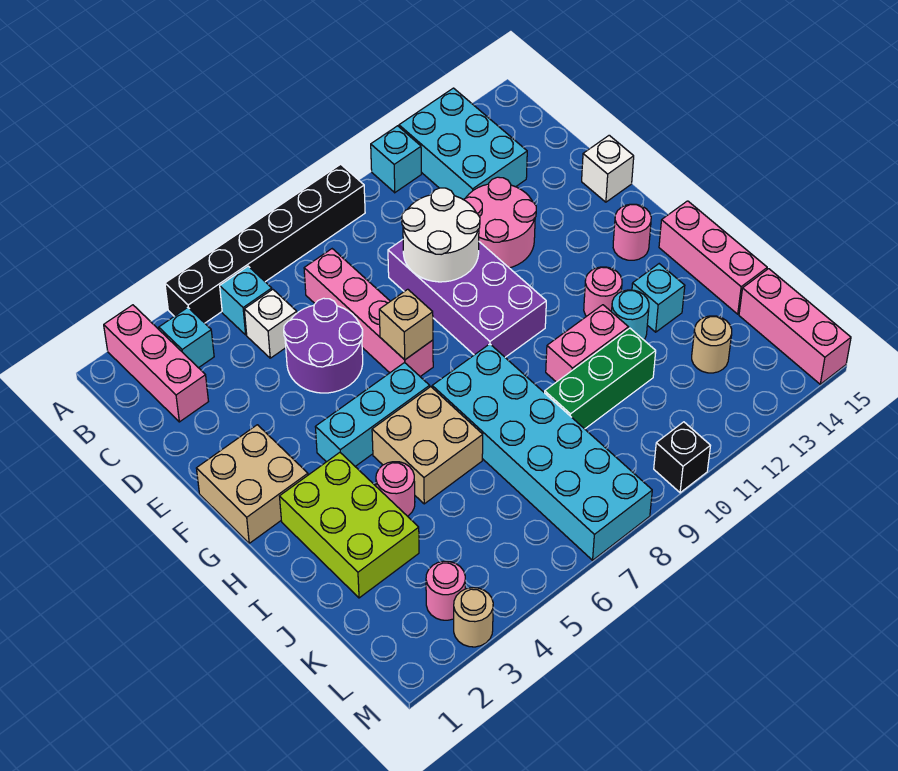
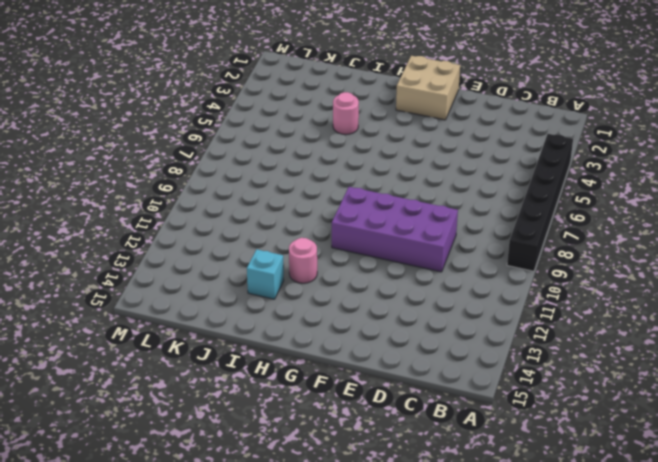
none -> pink 1x3 brick [104,305,208,422]
none -> cyan 1x1 brick [371,126,421,193]
none -> cyan 2x3 brick [399,88,527,199]
none -> cyan 1x1 brick [159,307,214,368]

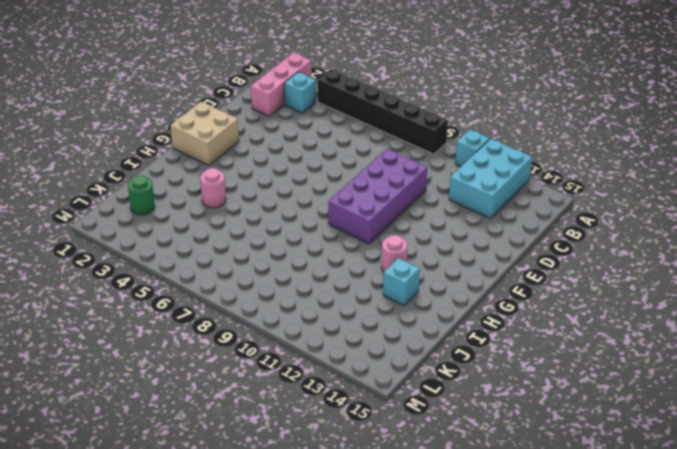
green 1x1 round brick [128,175,155,215] -> none
none -> cyan 1x1 brick [220,266,272,335]
none -> white 1x1 brick [244,289,297,358]
none -> pink 1x4 brick [304,249,433,376]
none -> purple 2x2 round brick [284,298,363,393]

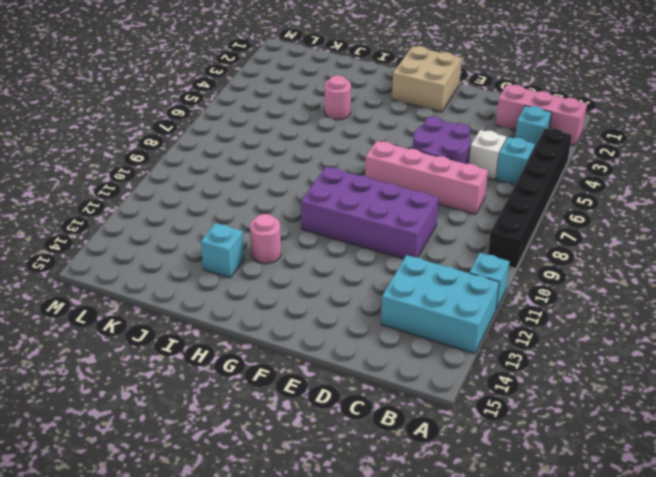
none -> pink 2x2 round brick [463,177,536,268]
none -> white 1x1 brick [582,135,634,202]
none -> cyan 1x3 brick [316,363,430,466]
none -> pink 1x1 round brick [613,204,651,260]

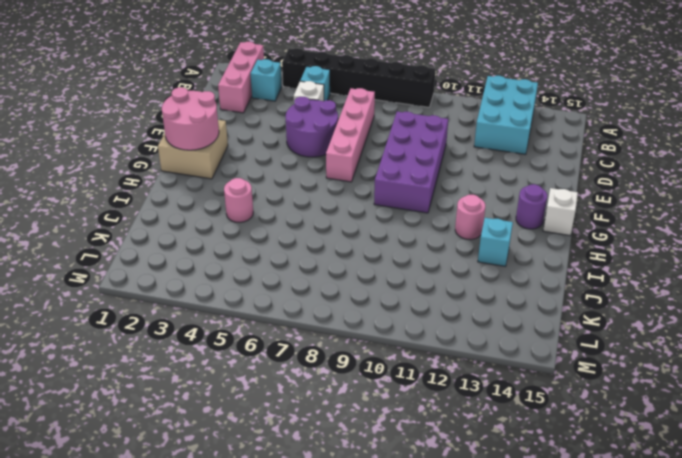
pink 2x2 round brick [162,87,219,150] -> pink 2x2 round brick moved to [463,177,536,268]
purple 1x1 round brick [516,184,547,229] -> pink 1x1 round brick [613,204,651,260]
white 1x1 brick [543,188,578,236] -> white 1x1 brick moved to [582,135,634,202]
none -> cyan 1x1 brick [371,126,421,193]
none -> cyan 1x3 brick [316,363,430,466]
none -> lime 2x3 brick [280,453,419,598]
none -> tan 2x2 brick [372,387,483,504]

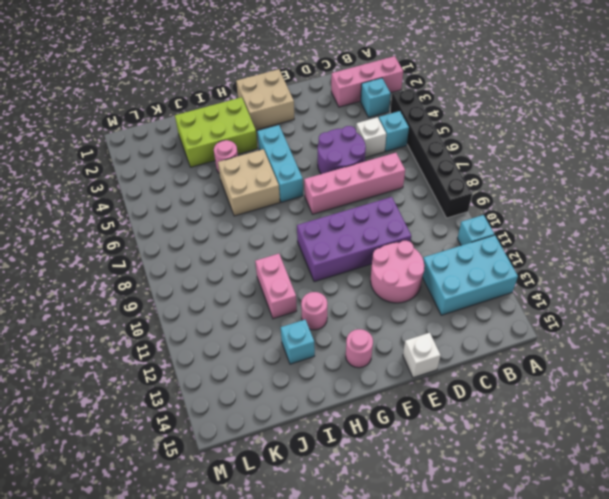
none -> cyan 2x6 brick [432,344,652,560]
none -> pink 1x3 brick [659,201,767,314]
none -> cyan 1x1 round brick [612,290,649,340]
none -> green 1x3 brick [545,328,656,429]

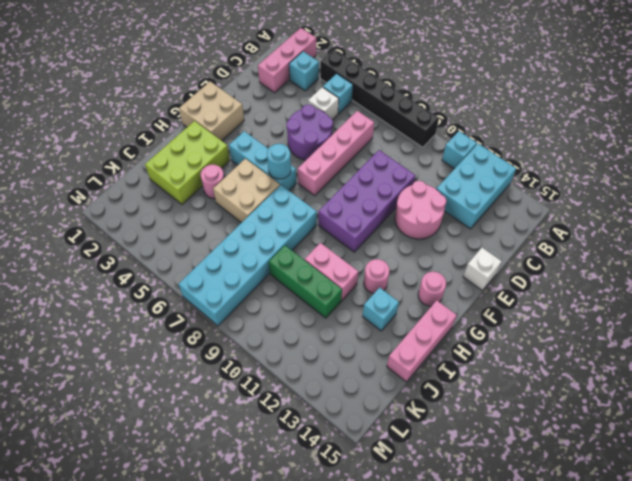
cyan 1x1 round brick [267,144,291,179] -> cyan 1x1 round brick moved to [612,290,649,340]
none -> tan 1x1 round brick [692,316,732,373]
none -> pink 1x3 brick [739,269,851,384]
none -> pink 1x1 round brick [426,561,465,620]
none -> tan 1x1 round brick [454,588,493,647]

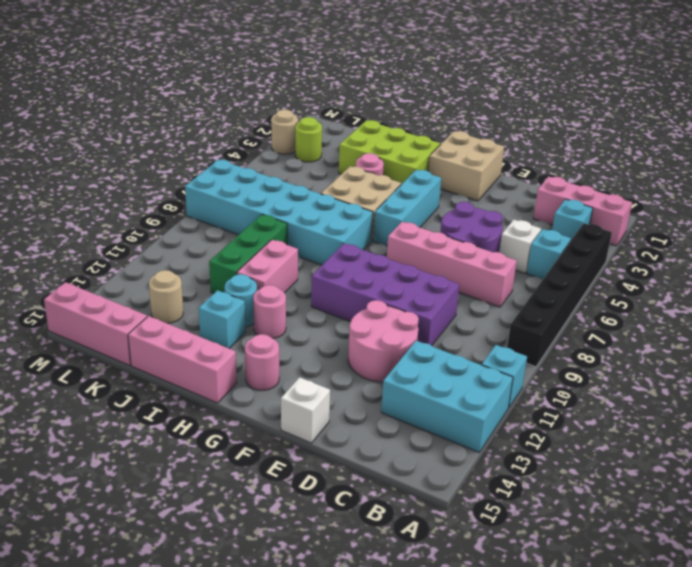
lime 1x1 round brick [295,117,322,162] -> pink 1x1 round brick [426,561,465,620]
none -> black 1x1 brick [654,422,710,493]
none -> white 2x2 round brick [402,188,480,282]
none -> tan 1x1 brick [379,289,433,360]

